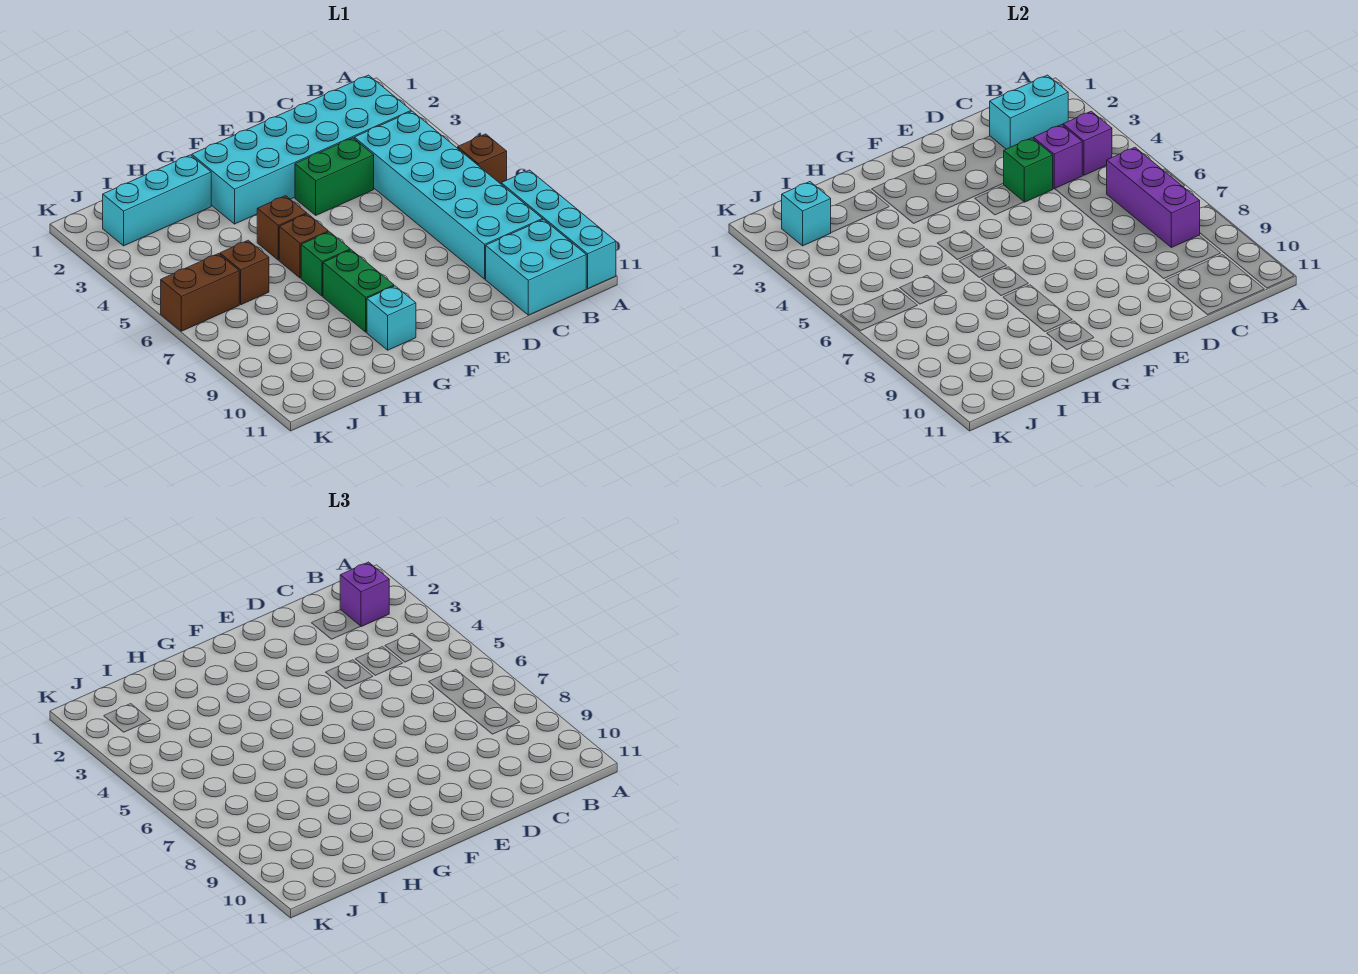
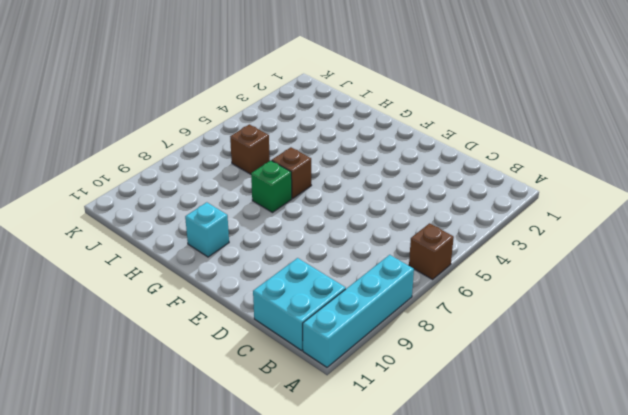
none -> cyan 2x6 brick [192,75,411,224]
none -> cyan 2x6 brick [354,111,543,279]
none -> green 1x2 brick [295,138,374,215]

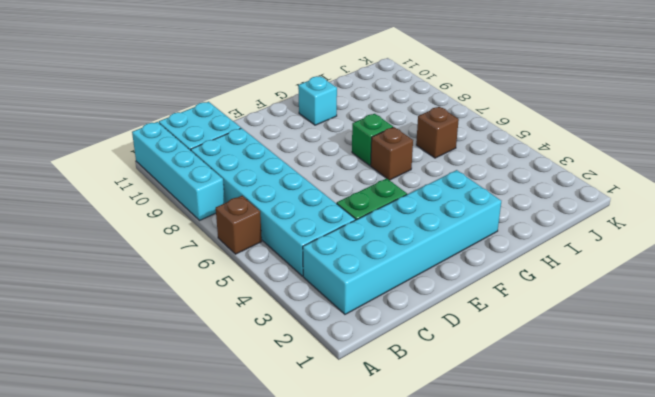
none -> brown 1x1 brick [257,196,307,260]
none -> green 1x2 brick [323,250,394,332]
none -> cyan 1x3 brick [103,155,211,246]

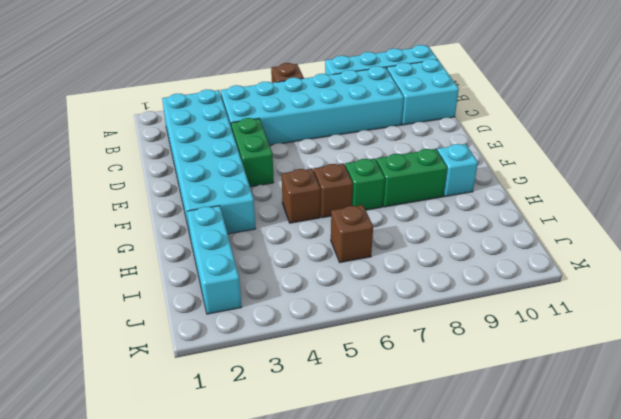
none -> brown 1x2 brick [161,254,239,331]
none -> cyan 1x2 brick [990,75,1068,149]
none -> purple 1x1 brick [1063,111,1112,175]

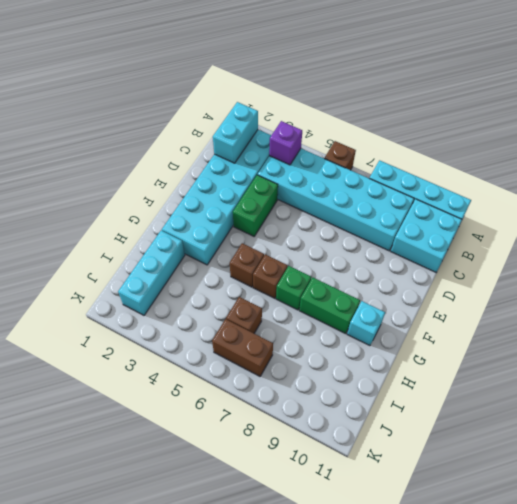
brown 1x2 brick [212,319,273,376] -> brown 1x2 brick turned to [161,254,239,331]
none -> purple 1x3 brick [1107,148,1200,247]
none -> purple 1x1 brick [1033,125,1082,189]
none -> green 1x1 brick [1003,138,1053,202]

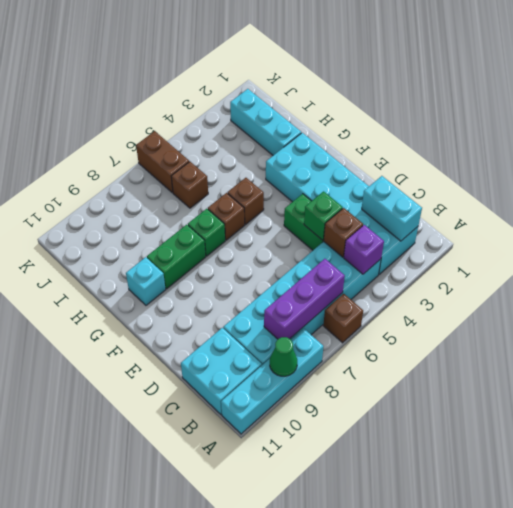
green 1x1 cone [270,337,297,376] -> none
brown 1x1 brick [324,208,363,257] -> purple 1x1 brick [1033,125,1082,189]
none -> cyan 1x1 brick [782,182,831,246]
none -> purple 1x1 brick [340,562,389,627]

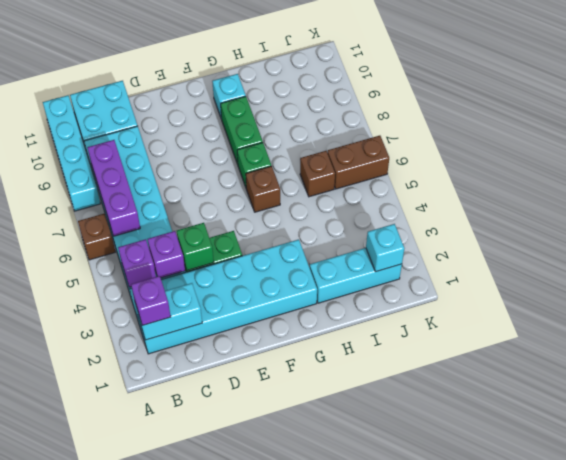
none -> brown 1x1 brick [257,196,307,260]

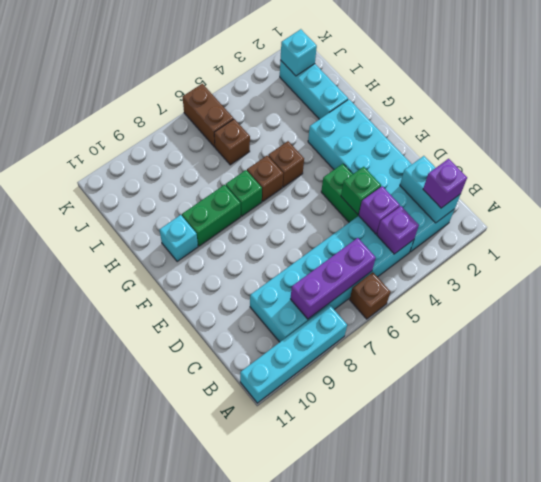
none -> cyan 2x2 brick [486,220,586,315]

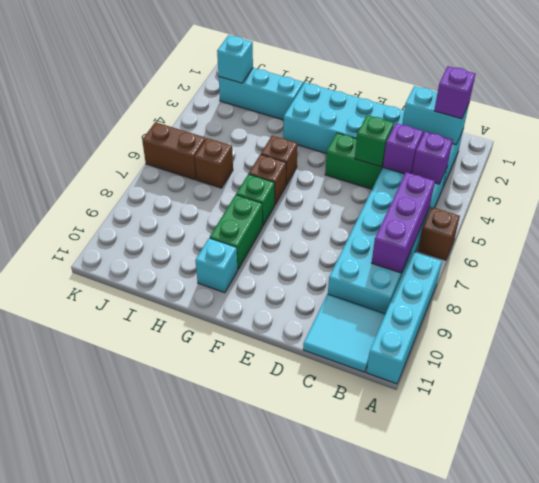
cyan 2x2 tile [303,294,385,372] -> cyan 2x2 brick [486,220,586,315]

